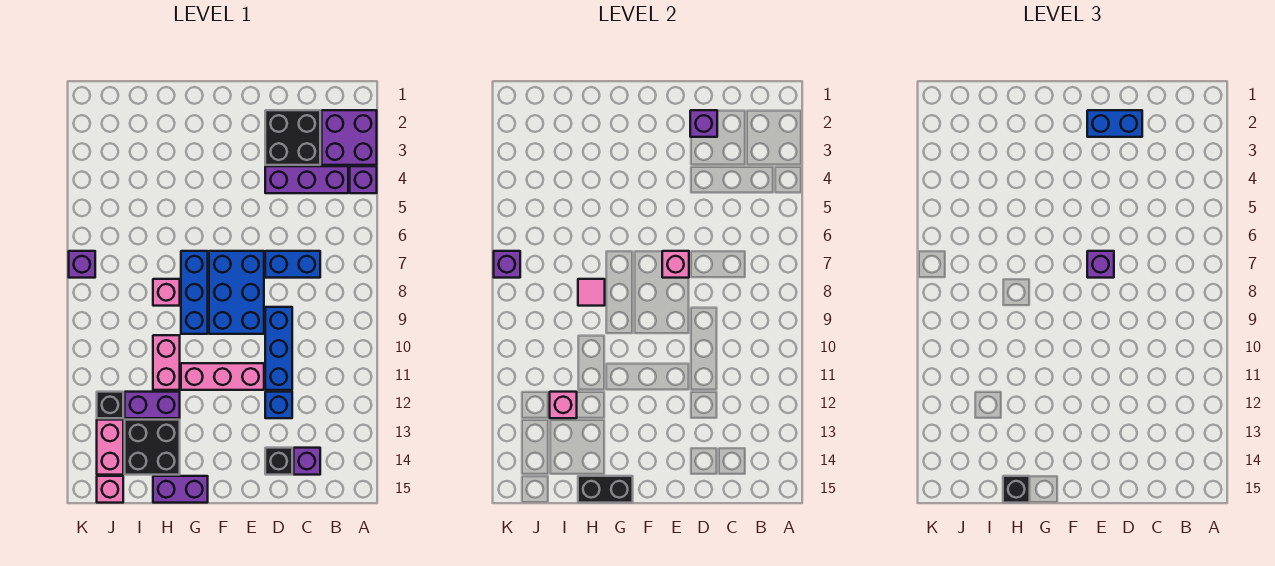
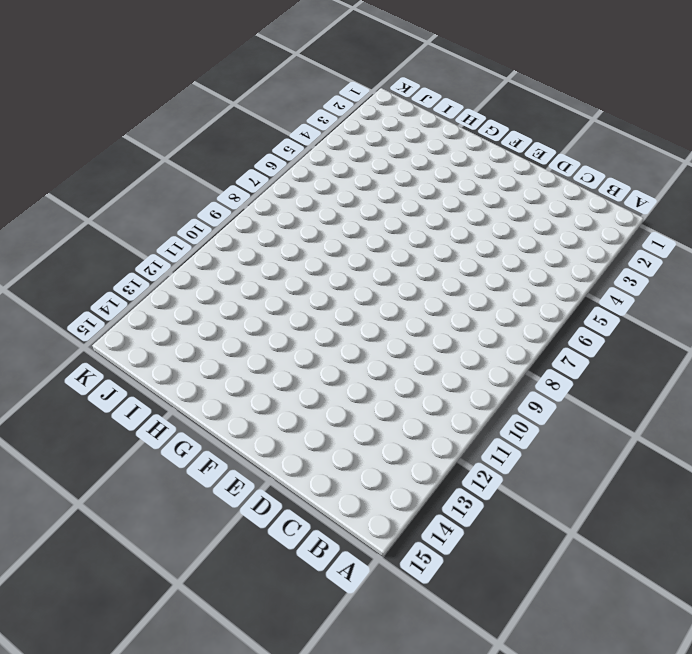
none -> purple 2x2 brick [322,110,377,165]
none -> purple 1x1 brick [350,166,377,193]
none -> purple 1x3 brick [265,166,348,193]
none -> black 2x2 brick [265,110,320,165]

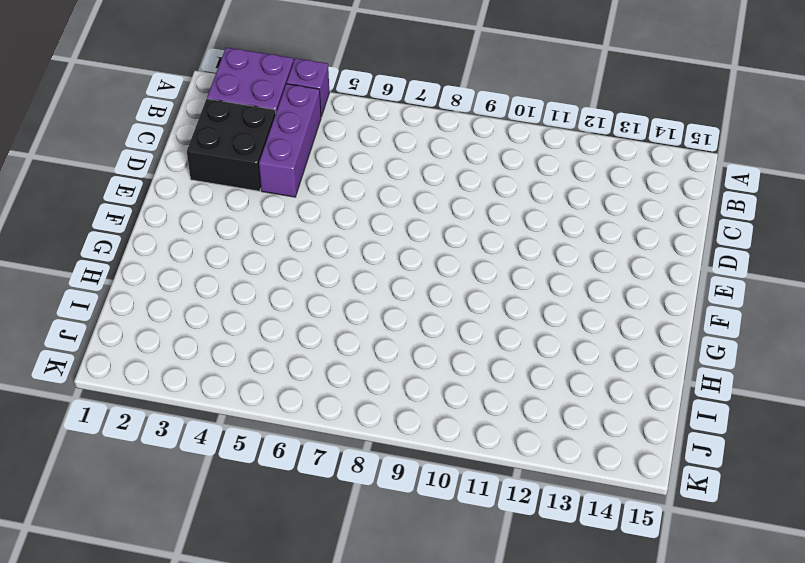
none -> blue 1x2 brick [265,251,320,278]
none -> purple 1x1 brick [294,448,320,475]
none -> blue 1x3 brick [265,307,292,390]
none -> blue 1x1 brick [265,392,292,418]

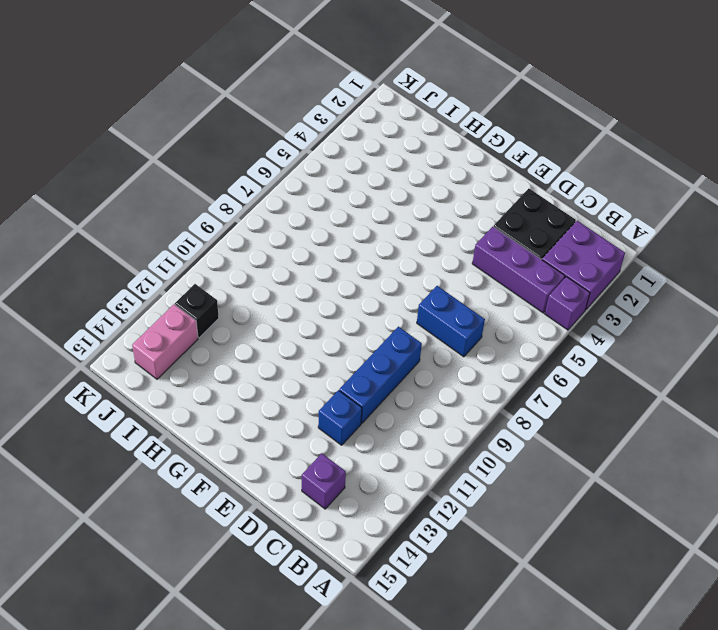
none -> black 1x1 brick [265,448,292,475]
none -> blue 2x3 brick [209,251,264,334]
none -> pink 1x3 brick [181,363,264,390]
none -> blue 1x3 brick [181,251,208,334]

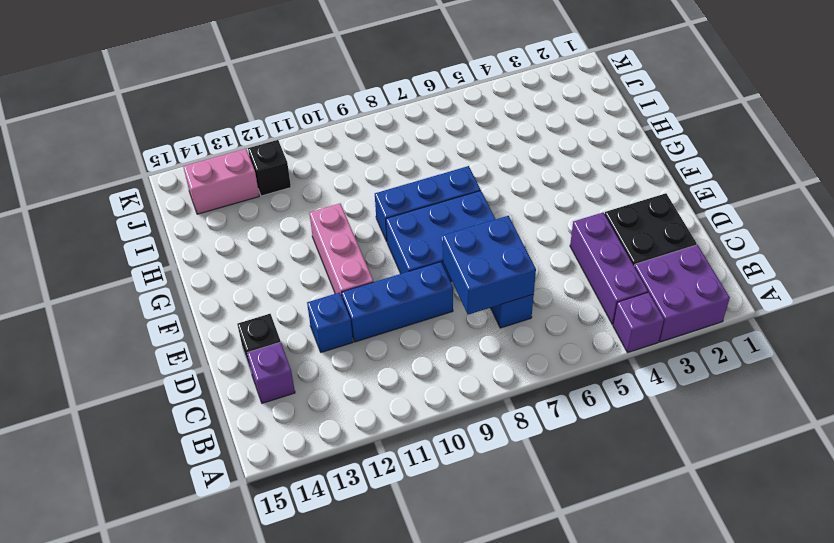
blue 2x2 brick [443,216,536,315] -> none
none -> purple 1x2 brick [153,476,208,503]
none -> pink 1x1 brick [153,279,180,306]
none -> pink 1x2 brick [153,335,180,390]
none -> purple 1x2 brick [125,392,180,418]

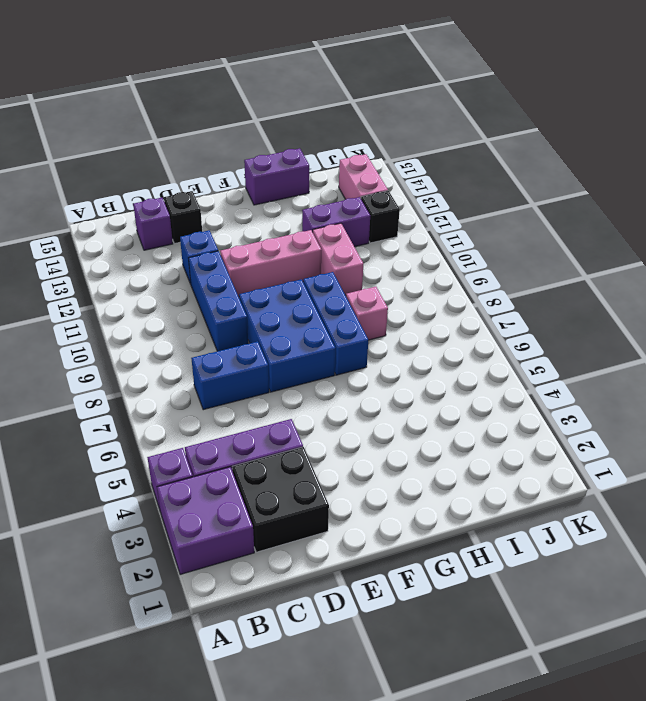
none -> black 2x2 brick [125,420,180,475]
none -> pink 1x1 brick [97,476,123,503]
none -> purple 1x1 brick [69,251,95,278]
none -> purple 1x1 brick [690,110,717,137]

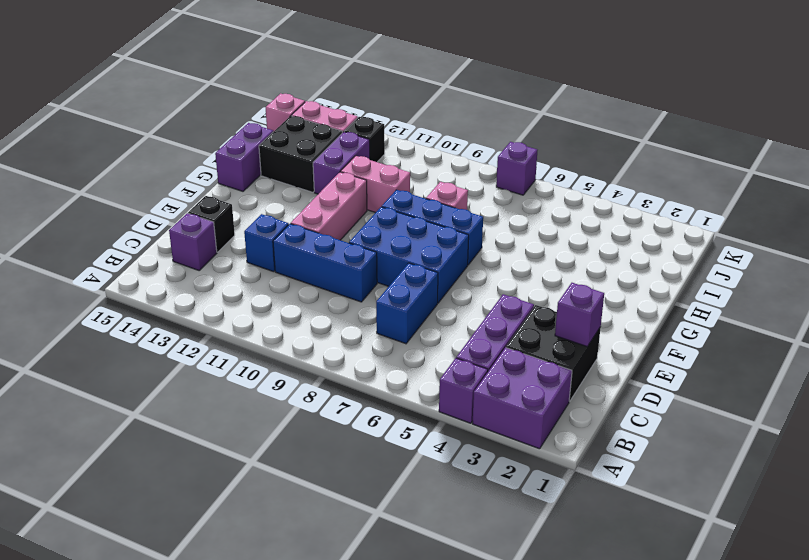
none -> pink 1x1 brick [662,251,689,278]
none -> black 1x2 brick [578,476,633,503]
none -> pink 1x1 tile [578,279,605,306]
none -> pink 1x1 brick [550,392,577,418]

